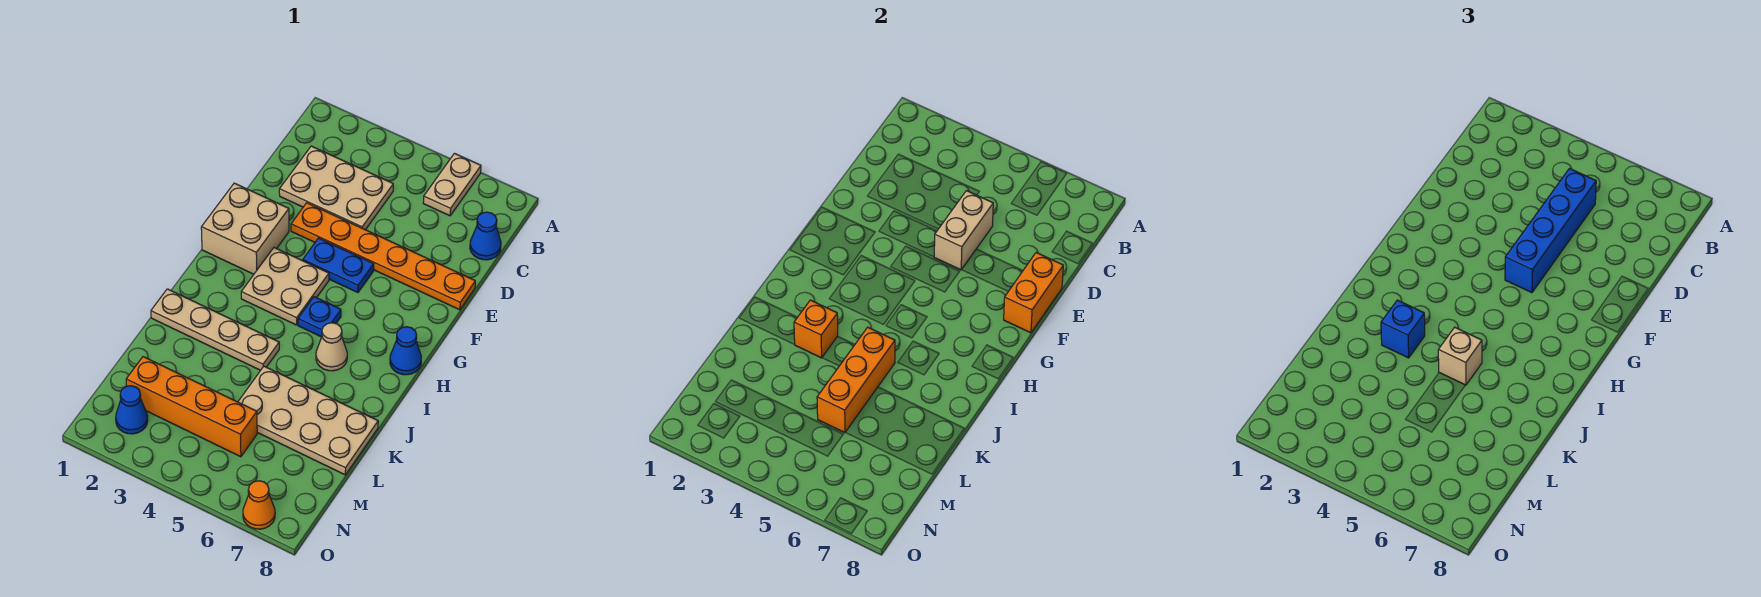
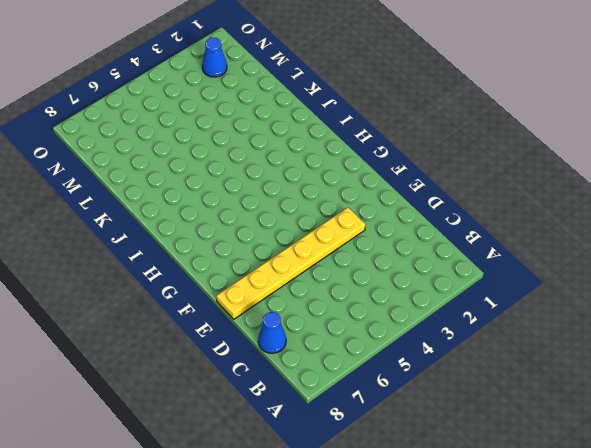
yellow 1x6 plate [216,207,365,319] -> orange 1x6 plate [291,203,475,310]
none -> tan 1x2 plate [423,153,481,216]
none -> tan 2x3 plate [279,146,393,230]
none -> tan 2x2 brick [201,183,289,274]

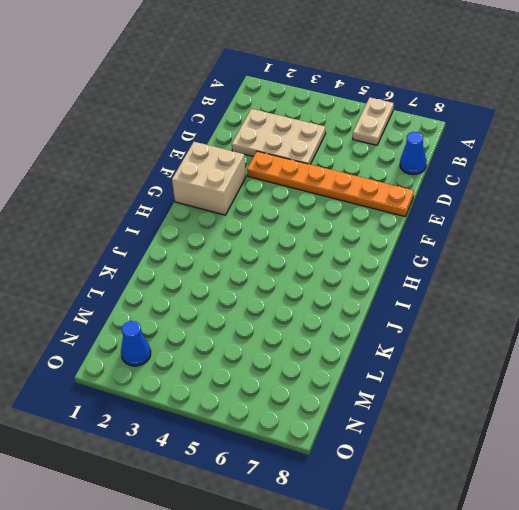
none -> blue 1x2 plate [303,238,374,293]
none -> tan 2x2 plate [241,248,329,325]
none -> blue 1x1 plate [298,297,341,337]

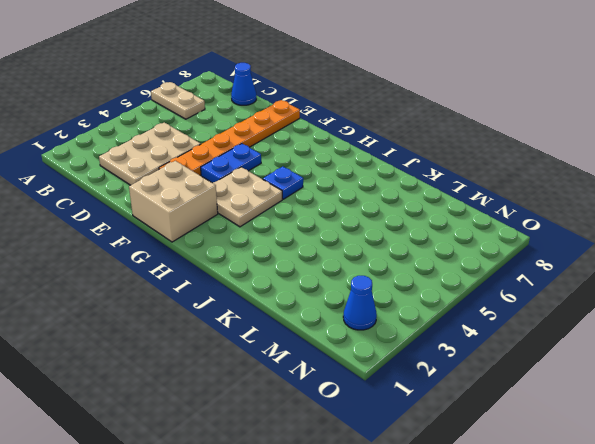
none -> blue 1x1 cone [390,327,421,375]
none -> tan 1x1 cone [316,323,347,371]
none -> tan 1x4 plate [151,289,279,370]

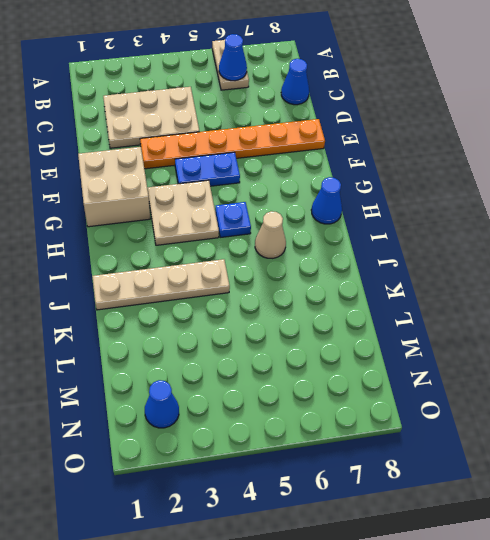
blue 1x1 cone [219,34,247,81] -> none
none -> tan 2x4 plate [238,366,378,475]
none -> orange 1x4 brick [126,357,257,457]
none -> orange 1x1 cone [243,481,275,529]

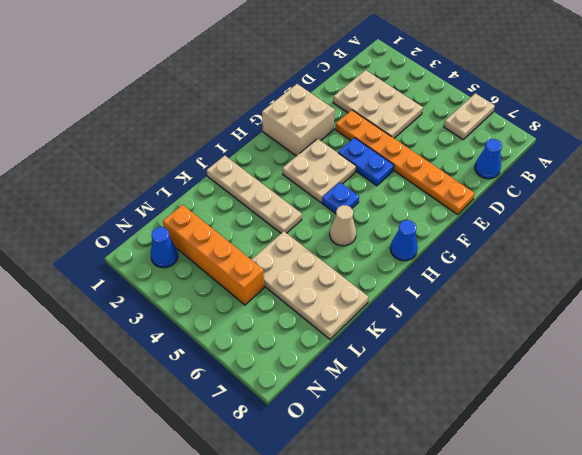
none -> orange 1x1 cone [243,481,275,529]
none -> tan 1x2 brick [934,191,993,270]
none -> orange 1x2 brick [1004,253,1063,333]

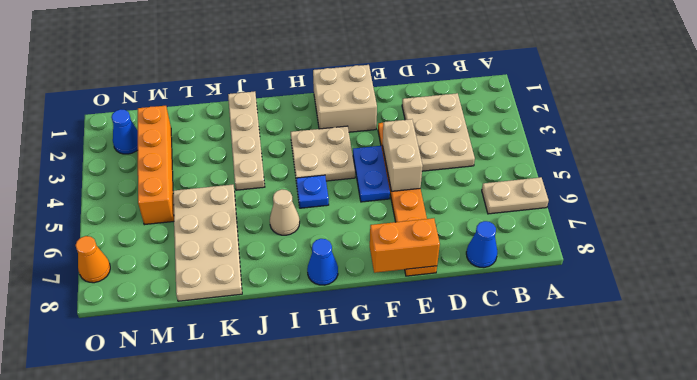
tan 1x2 brick [383,119,423,191] -> tan 1x2 brick turned to [934,191,993,270]
none -> orange 1x1 brick [794,300,838,358]
none -> orange 1x3 brick [817,327,895,433]
none -> blue 1x4 brick [1505,169,1596,293]

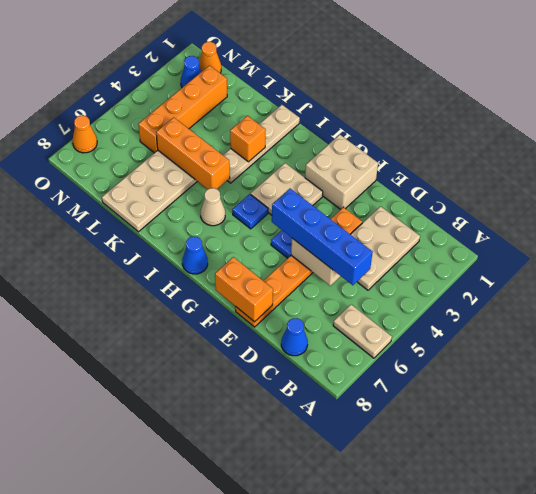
orange 1x1 cone [199,42,221,73] -> none
none -> blue 1x1 brick [1381,300,1425,358]
none -> tan 1x1 brick [1438,327,1482,385]

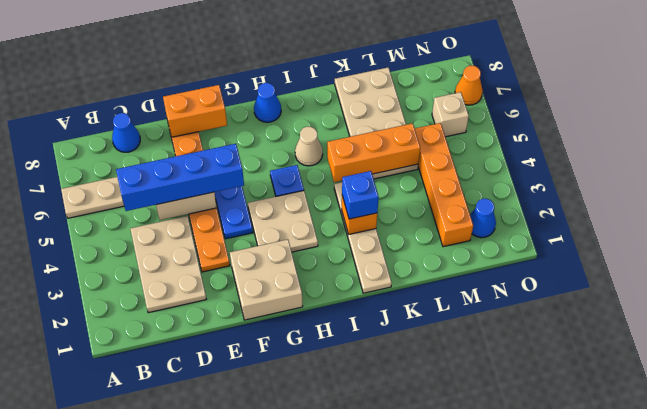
tan 1x1 brick [432,92,469,137] -> tan 1x1 brick moved to [1438,327,1482,385]

